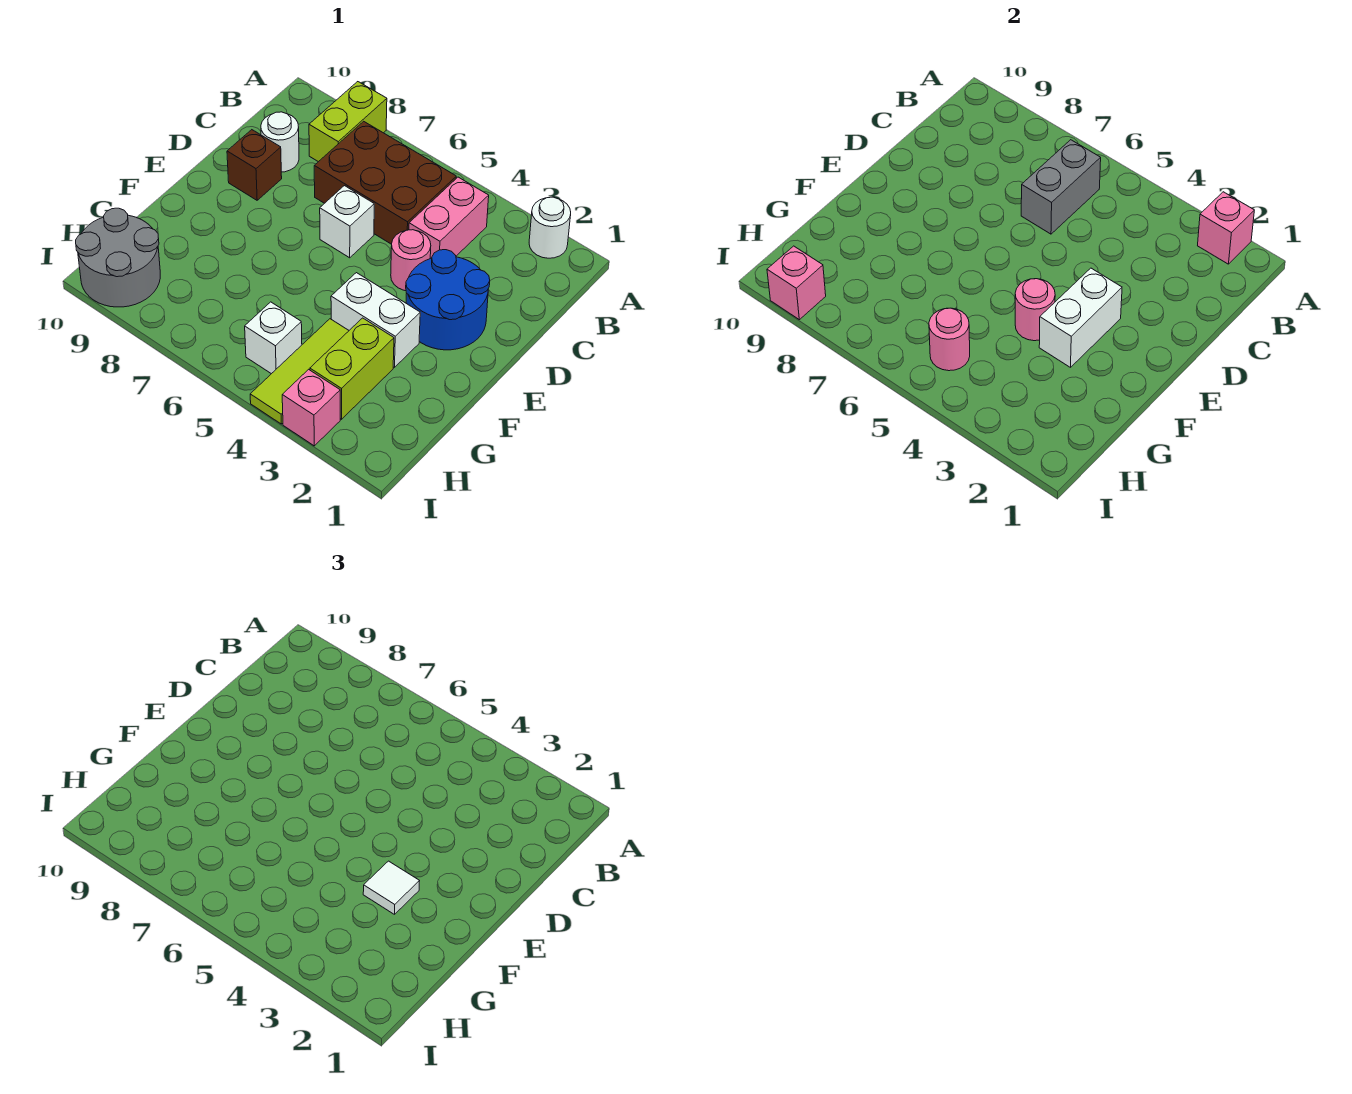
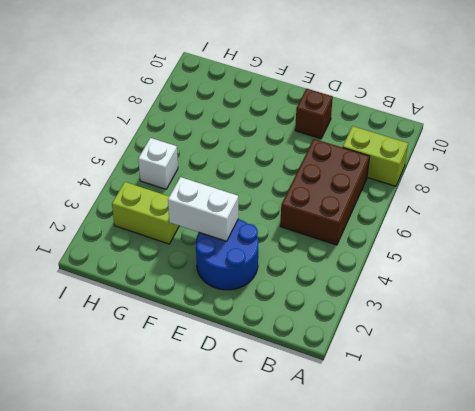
none -> white 1x1 round brick [529,197,571,258]
none -> pink 1x2 brick [409,177,489,258]
none -> white 1x1 round brick [261,112,299,172]

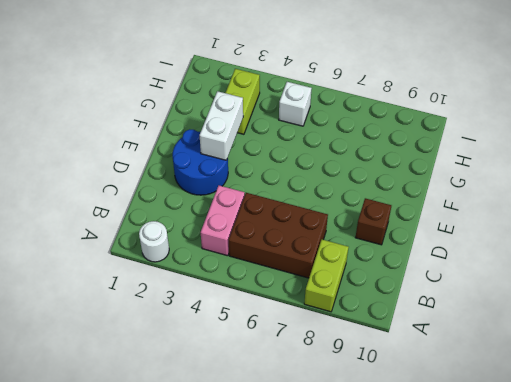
none -> white 1x1 round brick [261,112,299,172]
none -> pink 1x1 round brick [391,230,431,291]
none -> white 1x1 brick [320,186,374,258]

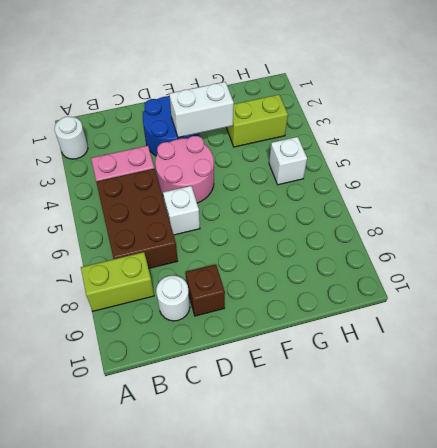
pink 2x2 round brick [155,136,214,203] -> pink 1x1 round brick [391,230,431,291]
none -> white 1x2 brick [331,273,420,367]
none -> lime 1x3 tile [250,319,349,424]
none -> grey 2x2 round brick [76,208,160,307]

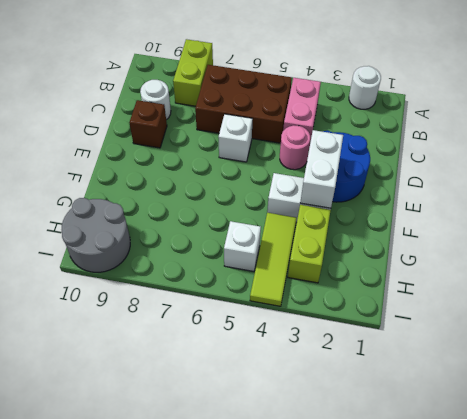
none -> pink 1x1 brick [282,369,340,446]
none -> pink 1x1 brick [1198,192,1254,264]
none -> grey 1x2 brick [1021,140,1101,234]

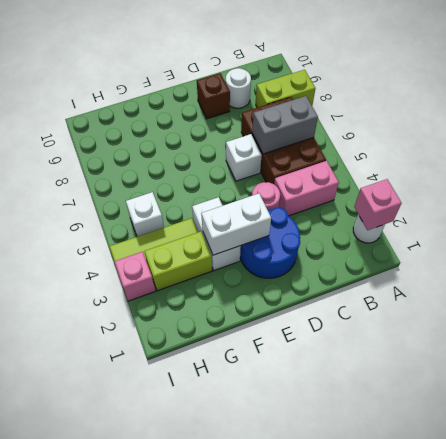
none -> grey 2x2 round brick [76,208,160,307]
none -> pink 1x1 round brick [1015,279,1055,341]
none -> pink 1x1 round brick [929,308,970,371]

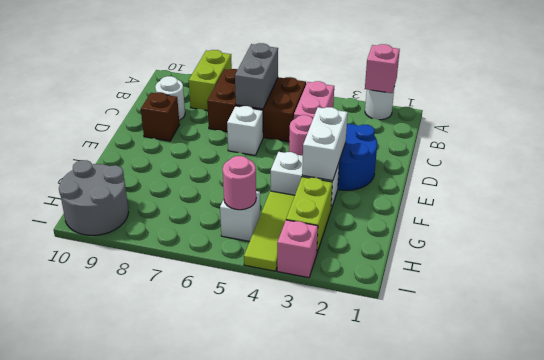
none -> pink 1x1 round brick [1015,279,1055,341]
none -> pink 1x1 brick [767,246,826,320]
none -> white 1x1 tile [363,861,419,914]

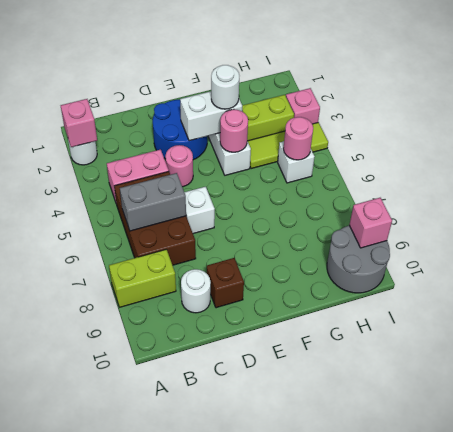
white 1x1 round brick [211,65,239,109] -> white 1x1 tile [363,861,419,914]

